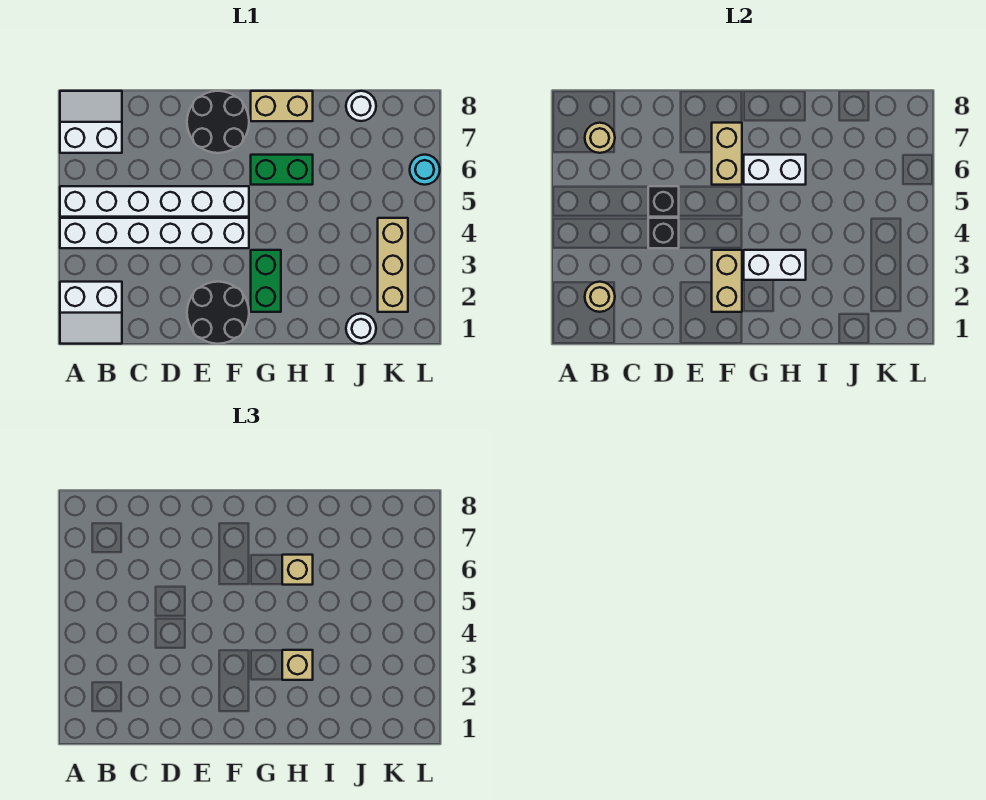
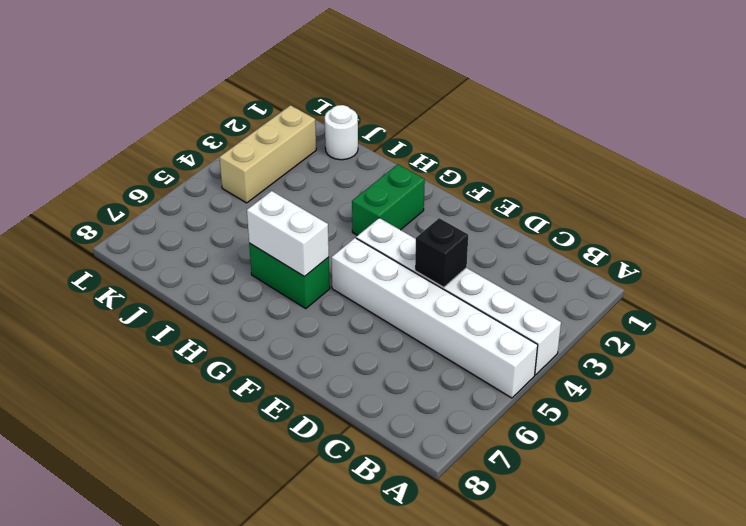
none -> white 2x2 slope [60,282,122,344]
none -> white 2x2 slope [60,91,122,153]
none -> black 2x2 round brick [187,282,249,344]

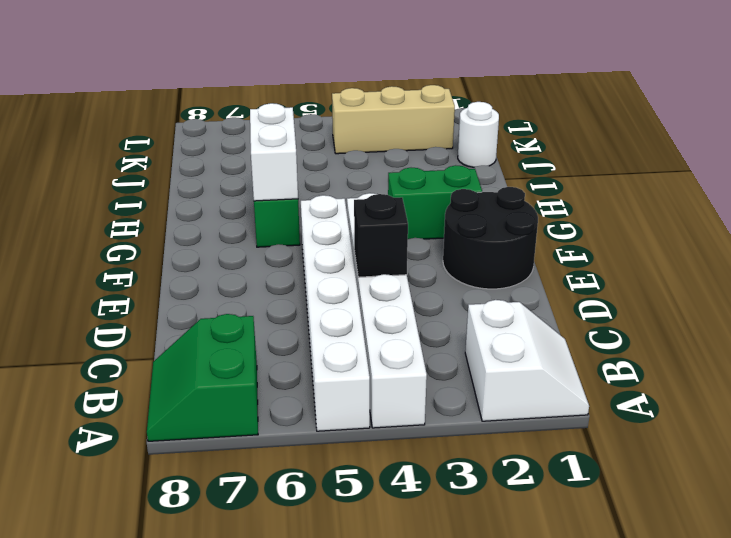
green 2x2 slope [147,314,258,441] -> white 2x2 slope [60,91,122,153]
none -> black 2x2 round brick [187,91,249,153]
none -> tan 1x2 brick [251,91,313,121]
none -> white 1x1 round brick [346,91,376,121]

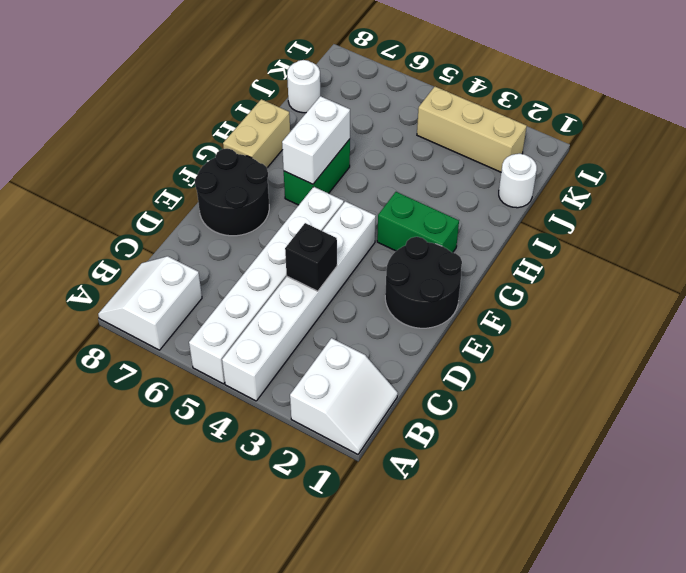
none -> cyan 1x1 round brick [410,155,440,185]
none -> tan 1x1 round brick [585,282,615,312]
none -> tan 1x1 round brick [585,123,615,153]

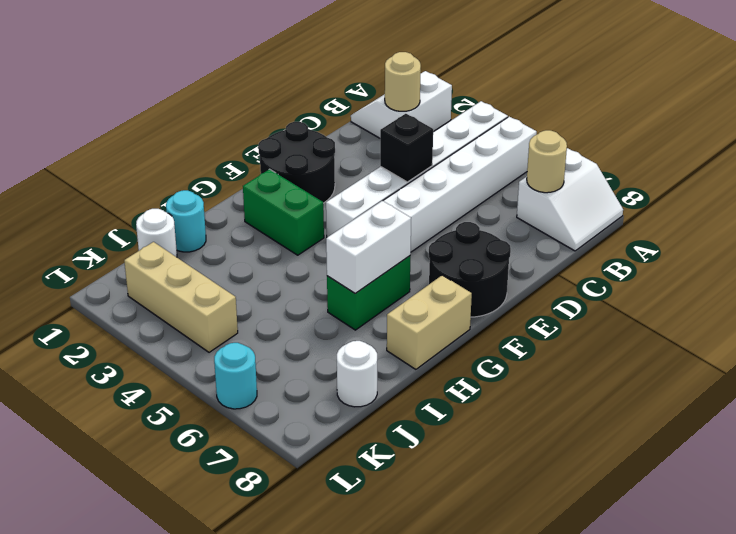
cyan 1x1 round brick [166,190,206,252] -> none
none -> black 1x1 brick [648,186,679,217]
none -> tan 1x2 brick [712,250,742,312]
none -> tan 1x2 brick [712,123,742,185]

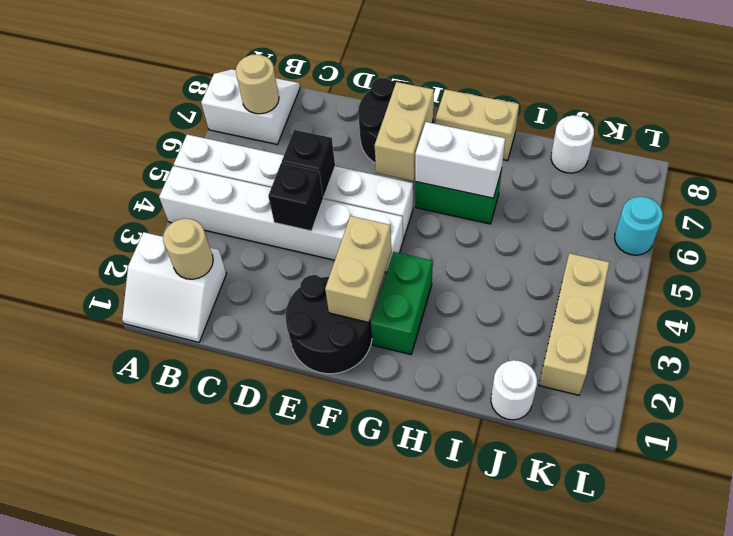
none -> white 1x2 brick [744,250,806,280]
none -> tan 1x1 brick [282,650,313,680]
none -> tan 1x1 brick [282,555,313,585]

